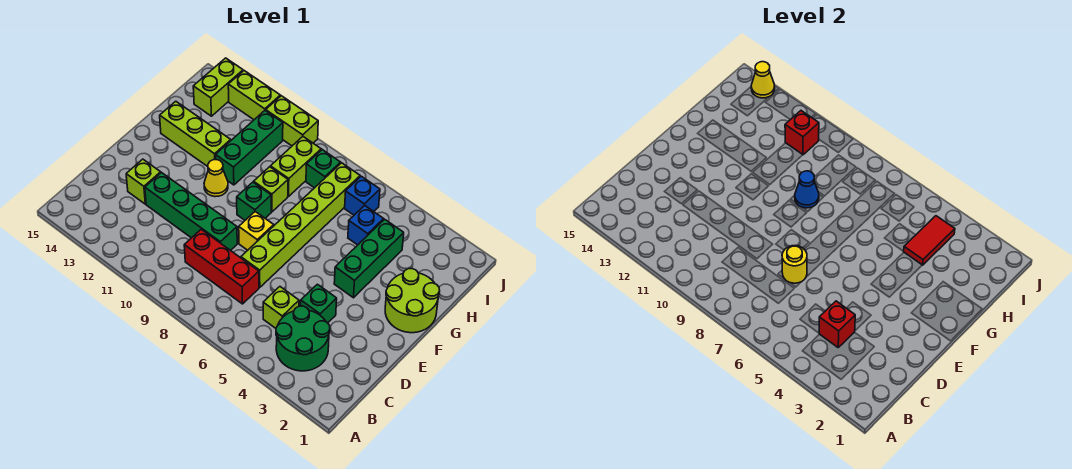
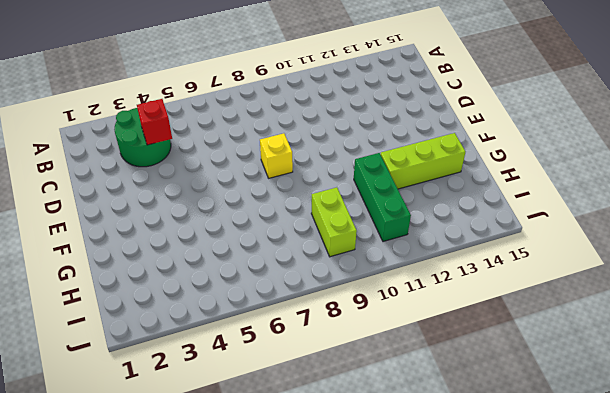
none -> lime 1x1 brick [263,287,299,328]
none -> red 1x3 brick [184,230,259,304]
none -> green 1x1 brick [301,284,337,323]

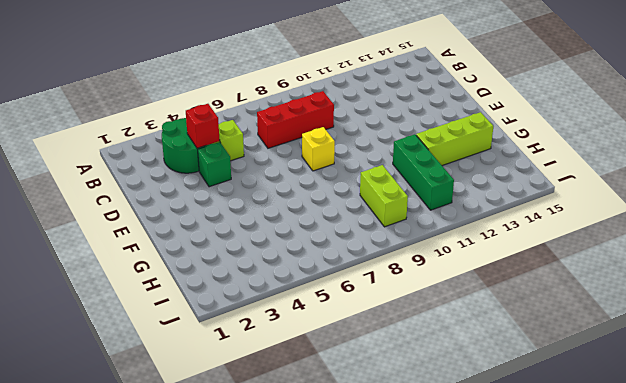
none -> lime 1x6 brick [241,163,360,287]
none -> green 1x4 brick [145,173,237,250]
none -> lime 1x1 brick [126,159,161,204]

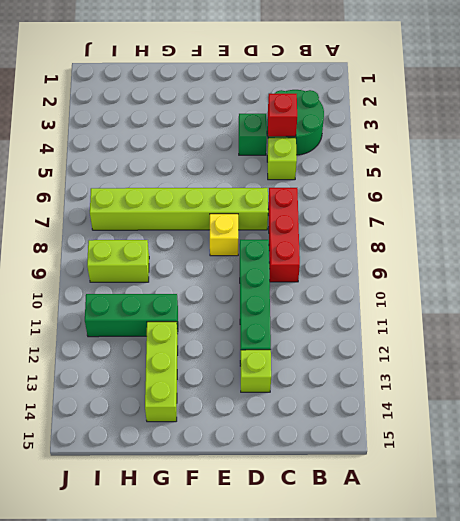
none -> lime 2x2 round brick [385,269,440,333]
none -> green 1x3 brick [334,219,404,298]
none -> green 1x1 brick [237,182,271,220]

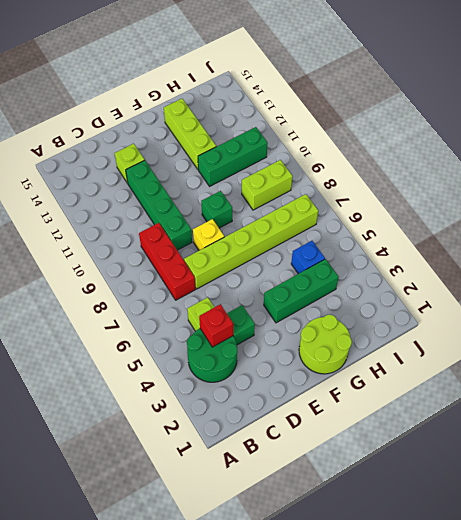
none -> yellow 1x1 cone [204,160,228,197]
none -> lime 1x1 brick [254,167,288,212]
none -> blue 1x1 brick [345,176,380,215]

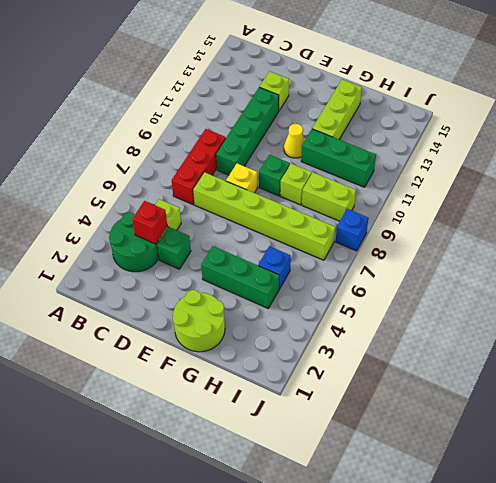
blue 1x1 brick [336,209,368,251] -> blue 1x1 brick moved to [345,176,380,215]
none -> green 1x1 brick [306,150,341,188]
none -> lime 1x2 brick [193,58,243,116]
none -> lime 1x2 brick [266,96,318,146]

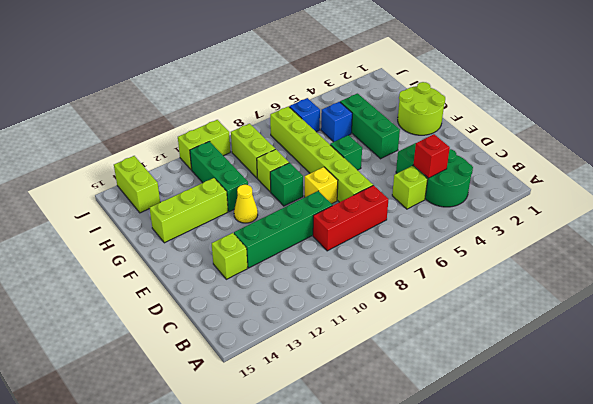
green 1x1 brick [330,135,362,170] -> green 1x1 brick moved to [306,150,341,188]
none -> lime 1x2 brick [228,71,280,120]
none -> yellow 1x1 round brick [782,245,807,283]
none -> blue 1x1 cone [795,171,819,208]

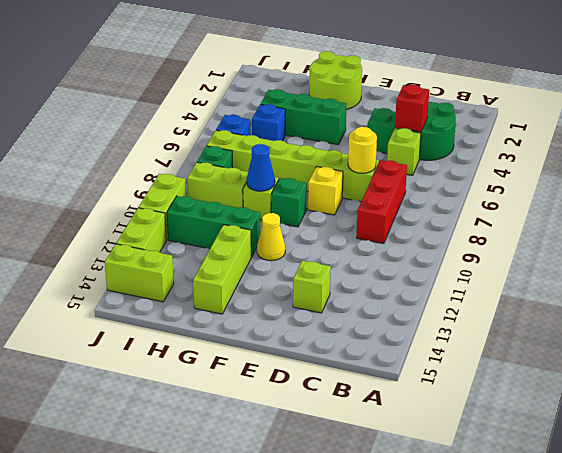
none -> green 1x4 brick [145,173,237,250]
none -> red 1x2 tile [904,216,955,265]
none -> red 1x1 brick [785,111,819,155]

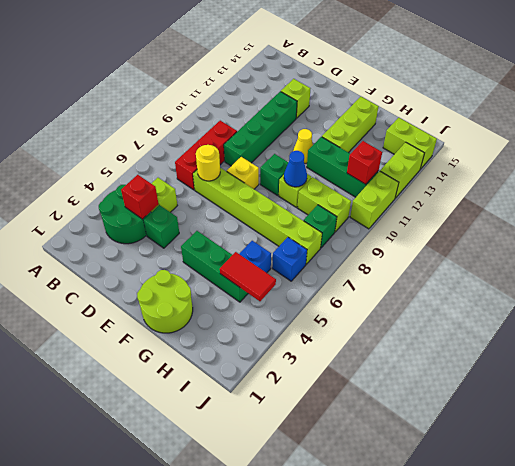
none -> yellow 1x1 cone [751,62,775,98]

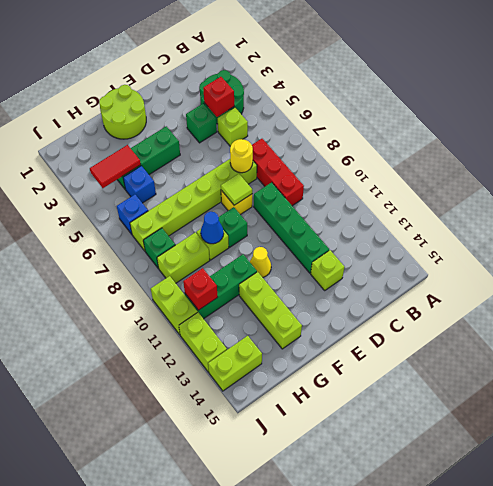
lime 1x1 tile [221,174,252,205] -> none
none -> yellow 1x1 cone [751,62,775,98]

